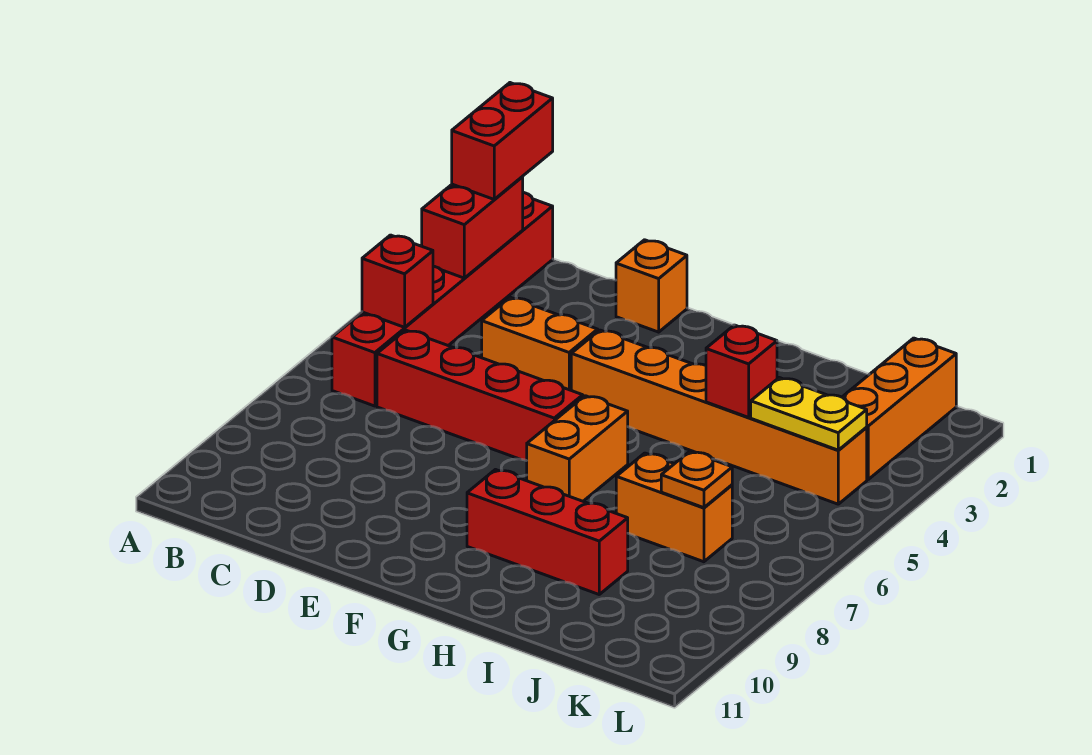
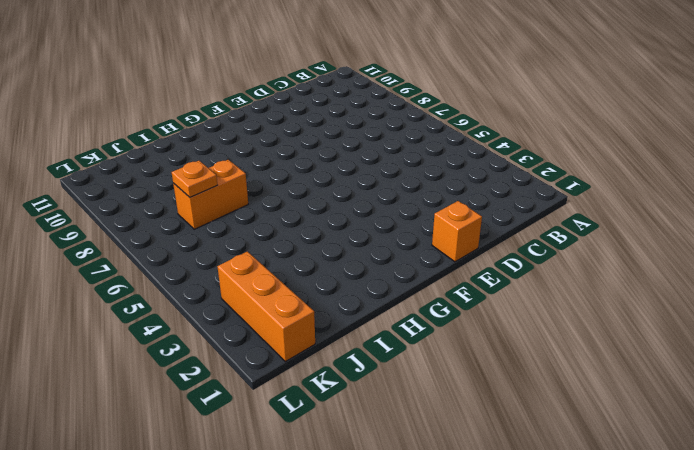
none -> red 1x6 brick [332,192,553,406]
none -> red 1x4 brick [377,330,583,461]
none -> orange 1x2 brick [482,297,598,390]

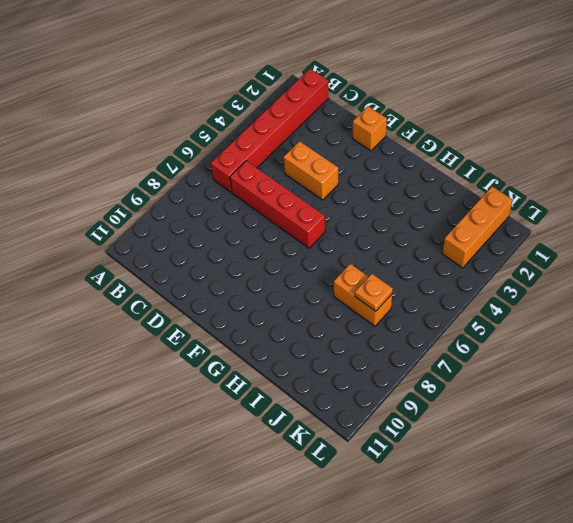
none -> orange 1x6 brick [571,330,867,504]
none -> orange 1x2 brick [527,396,628,501]
none -> red 1x3 brick [467,470,628,594]

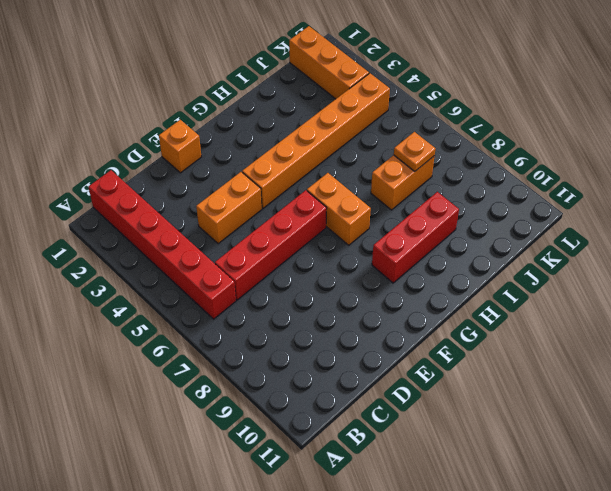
none -> red 1x2 brick [422,177,523,278]
none -> red 1x1 brick [362,235,433,327]
none -> red 1x1 brick [706,325,777,417]

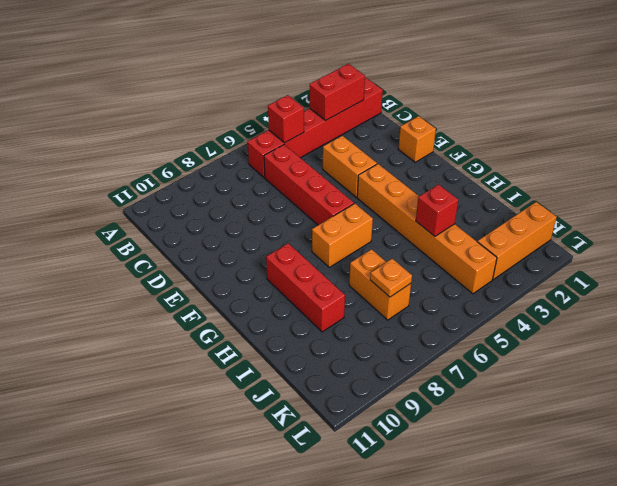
none -> yellow 1x2 plate [751,378,867,450]
none -> red 1x2 brick [452,83,553,199]

